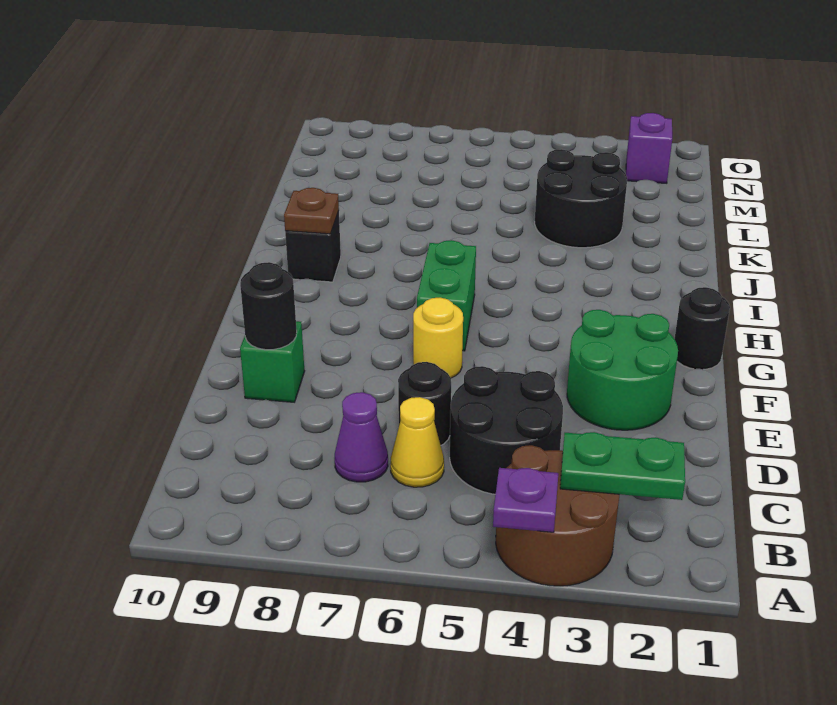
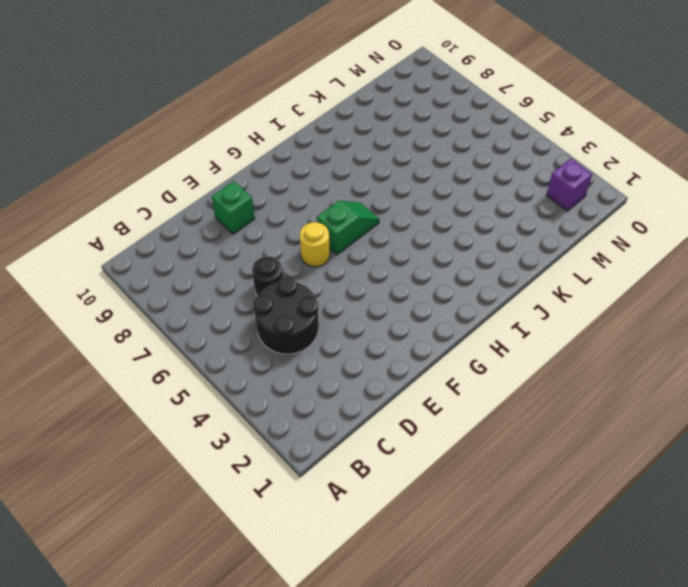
green 1x2 slope [317,201,380,255] -> green 1x2 brick [417,240,476,351]
none -> brown 2x2 round brick [496,445,619,586]
none -> yellow 1x1 cone [391,397,444,487]
none -> purple 1x1 cone [335,392,388,482]

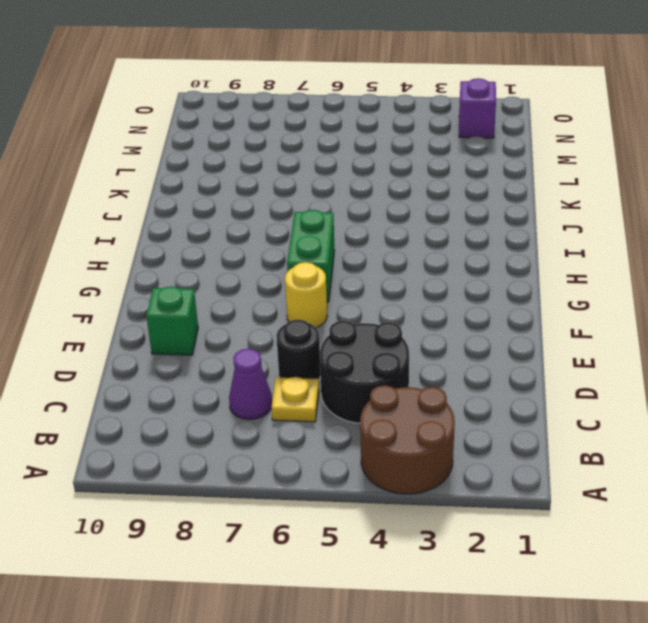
yellow 1x1 plate [271,377,319,422] -> yellow 1x1 cone [391,397,444,487]
none -> green 2x2 round brick [567,310,678,430]
none -> black 1x1 round brick [675,287,730,369]
none -> black 1x1 brick [285,211,341,282]

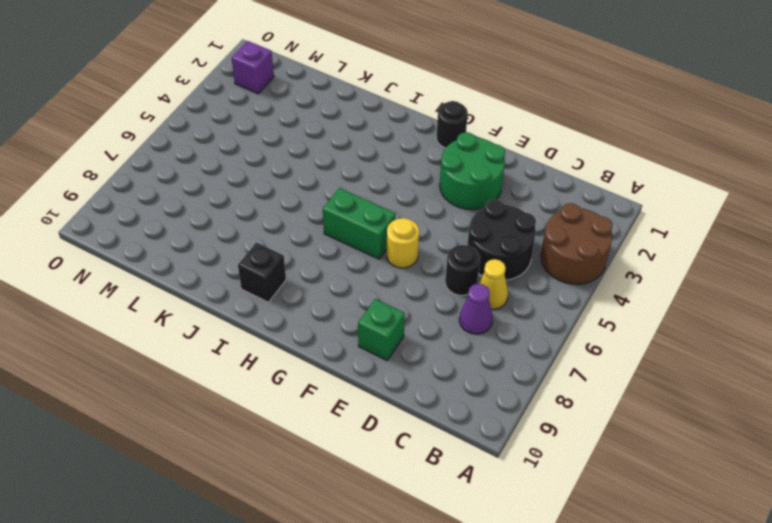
none -> black 2x2 round brick [535,149,627,248]
none -> purple 1x1 plate [493,468,558,532]
none -> green 1x2 plate [560,432,685,500]

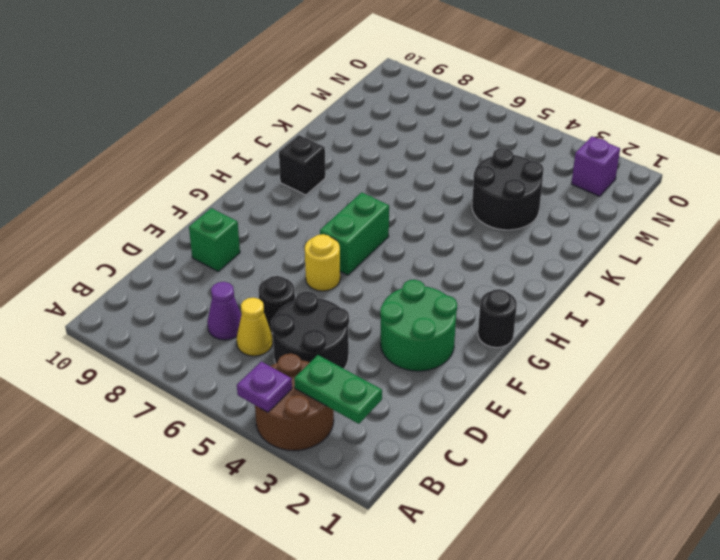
none -> black 1x1 round brick [240,262,297,350]
none -> brown 1x1 plate [284,188,339,234]

